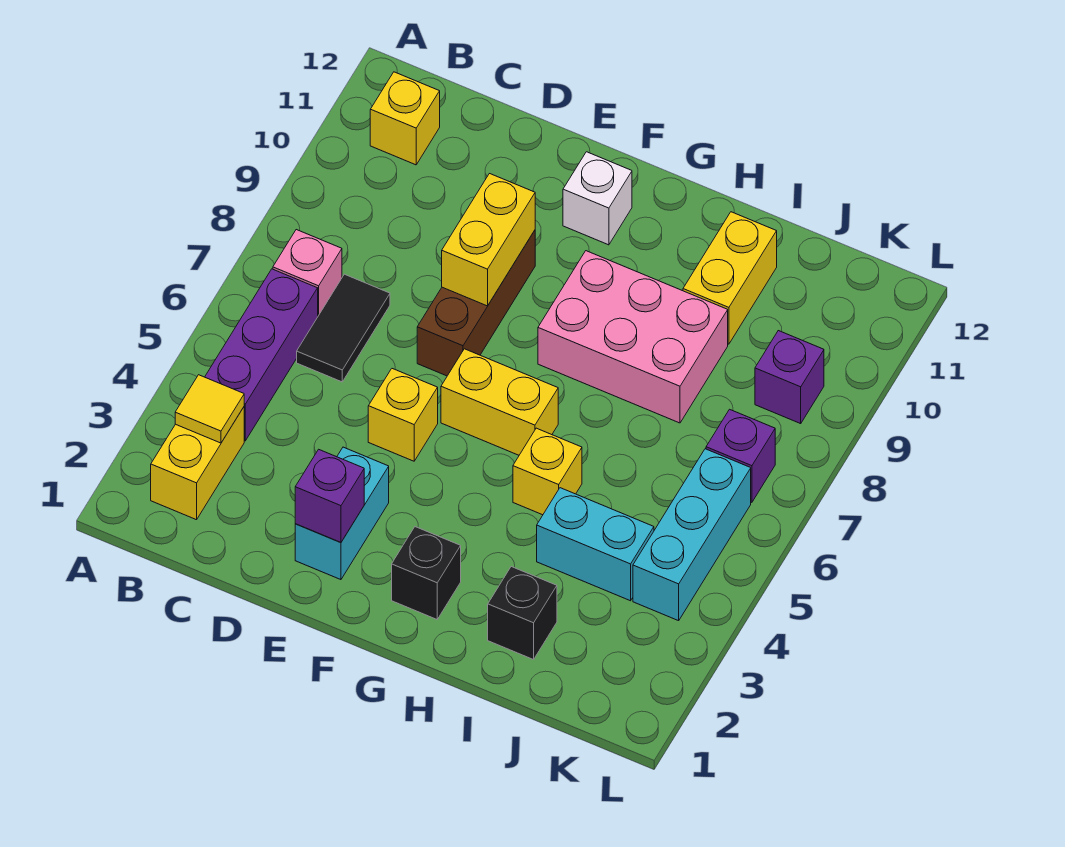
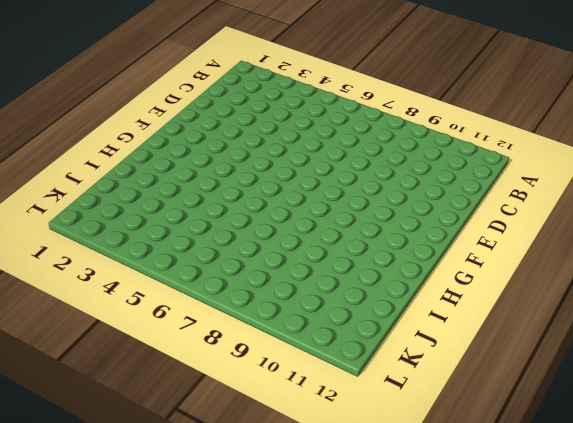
none -> yellow 1x2 brick [151,407,244,520]
none -> purple 1x3 brick [205,269,318,441]
none -> pink 1x1 brick [273,230,342,316]

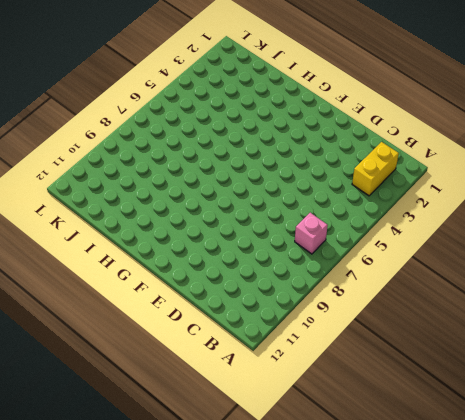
none -> purple 1x3 brick [205,269,318,441]
none -> yellow 1x1 brick [370,72,440,165]
none -> black 1x2 tile [297,274,390,382]

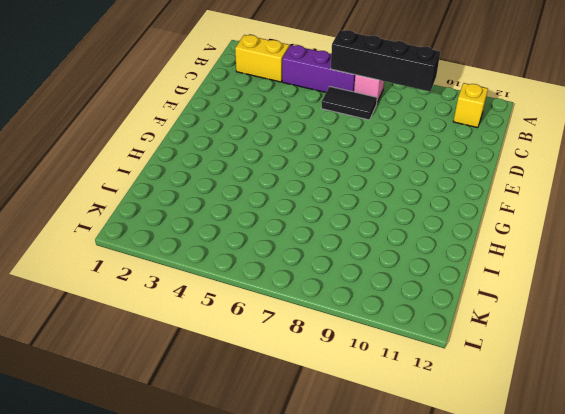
black 1x4 brick [331,30,440,91] -> none
none -> cyan 1x2 brick [295,447,389,580]
none -> yellow 1x1 brick [368,369,438,461]
none -> brown 1x3 brick [417,230,535,376]

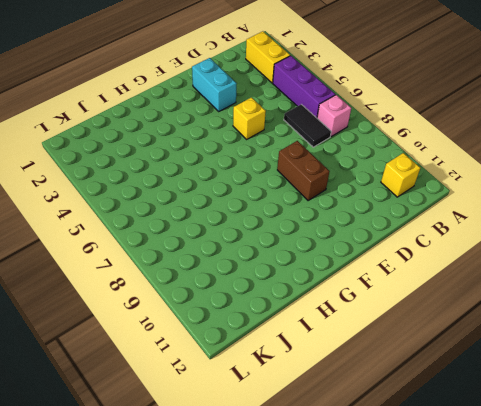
brown 1x2 brick [277,141,330,201] -> brown 1x3 brick [417,230,535,376]
none -> yellow 1x2 brick [441,349,558,455]
none -> white 1x1 brick [563,152,632,245]
none -> black 1x1 brick [392,527,461,619]

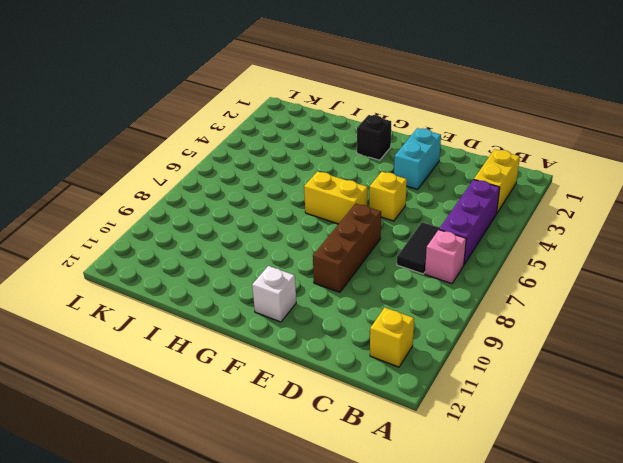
none -> pink 2x3 brick [538,251,728,423]
none -> yellow 1x1 brick [513,428,582,515]
none -> black 1x1 brick [488,567,557,660]

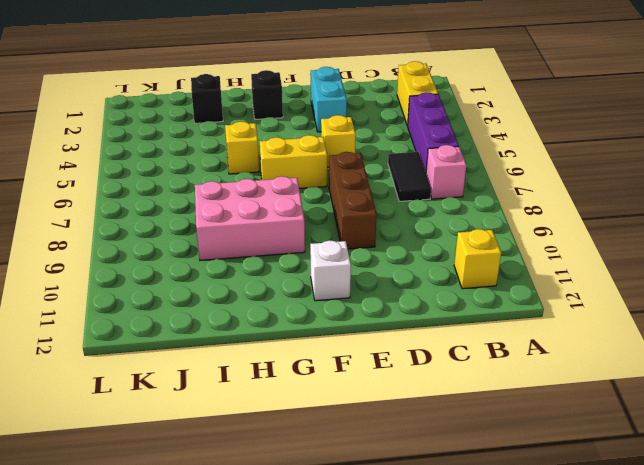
none -> cyan 1x2 brick [537,488,654,601]
none -> yellow 1x2 brick [683,212,777,344]
none -> cyan 1x3 brick [633,449,751,621]

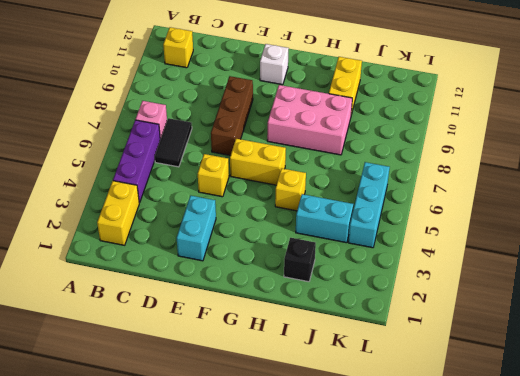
none -> black 1x1 brick [392,527,461,619]
none -> purple 1x1 brick [706,409,775,502]
none -> purple 1x1 brick [755,331,824,424]

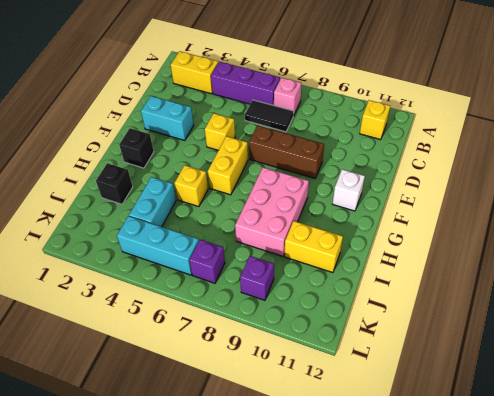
none -> yellow 1x1 tile [175,375,244,443]
none -> purple 1x1 brick [295,449,364,543]
none -> yellow 1x2 brick [442,174,535,306]

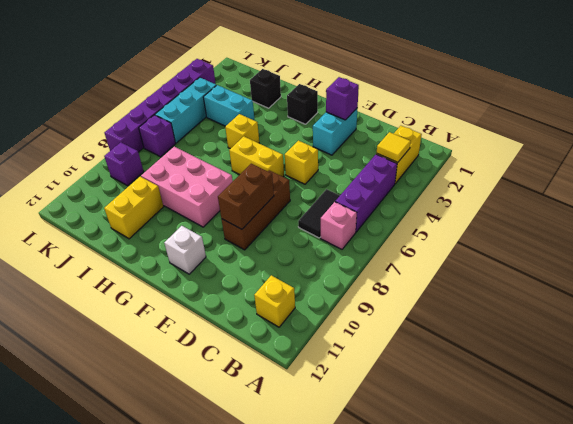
brown 1x2 brick [218,164,274,229] -> yellow 1x2 brick [442,174,535,306]
purple 1x6 brick [104,59,216,152] -> none

